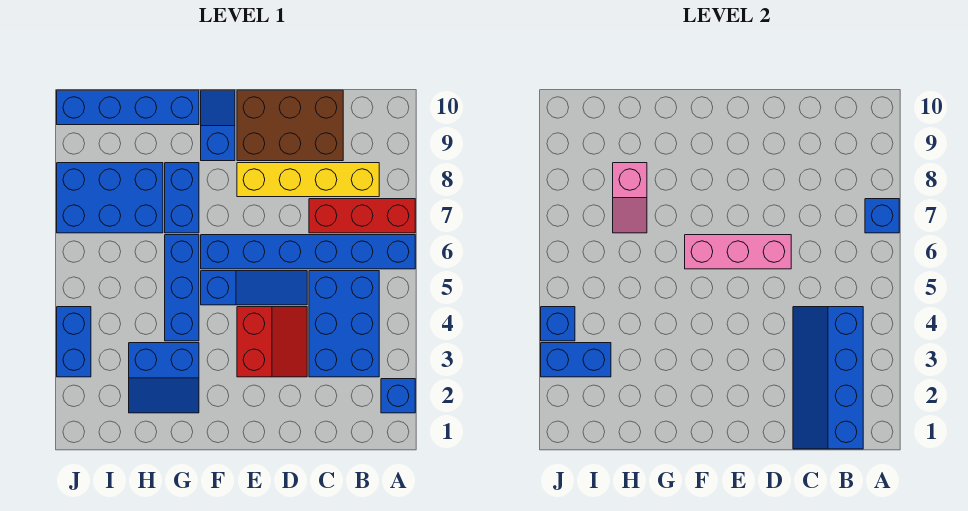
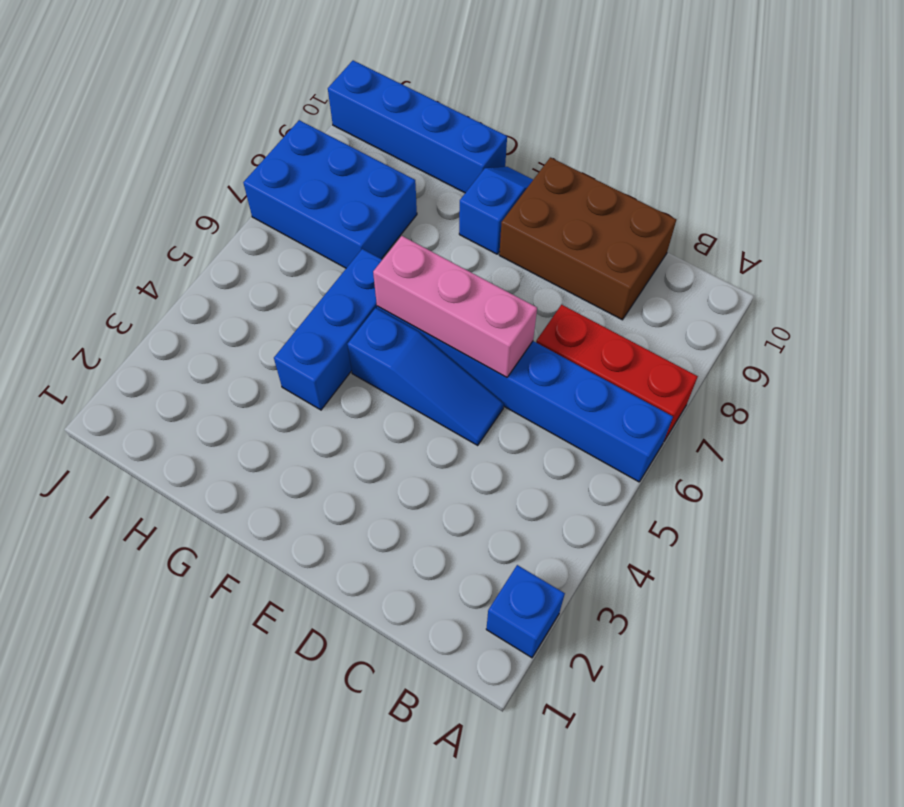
none -> blue 2x3 brick [309,271,379,377]
none -> yellow 1x4 brick [237,163,379,197]
none -> red 2x2 slope [237,307,307,377]

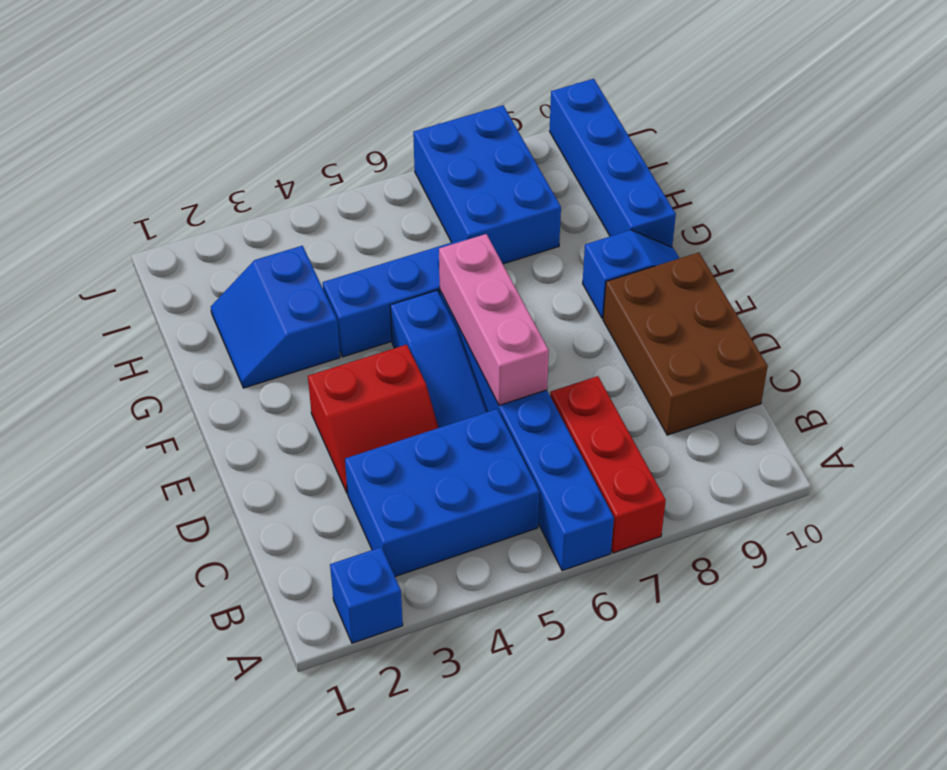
none -> yellow 1x4 brick [237,163,379,197]
none -> blue 1x2 brick [165,163,199,233]
none -> blue 1x2 brick [57,307,91,377]

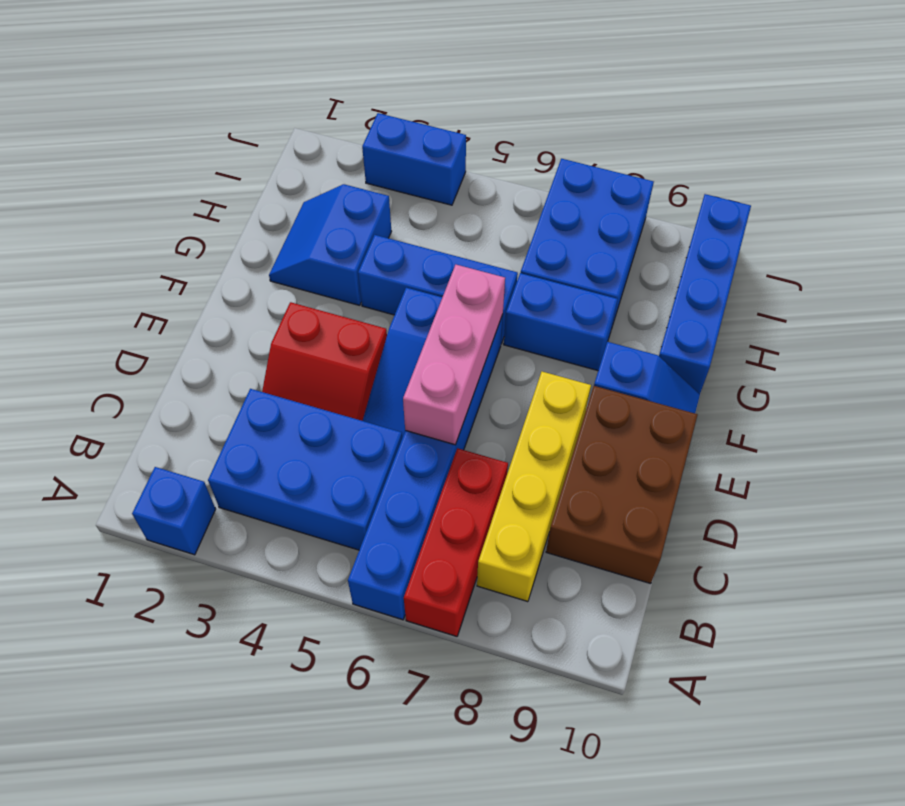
none -> blue 1x1 brick [865,199,899,233]
none -> blue 2x4 slope [793,307,863,449]
none -> pink 1x2 slope [613,163,647,233]

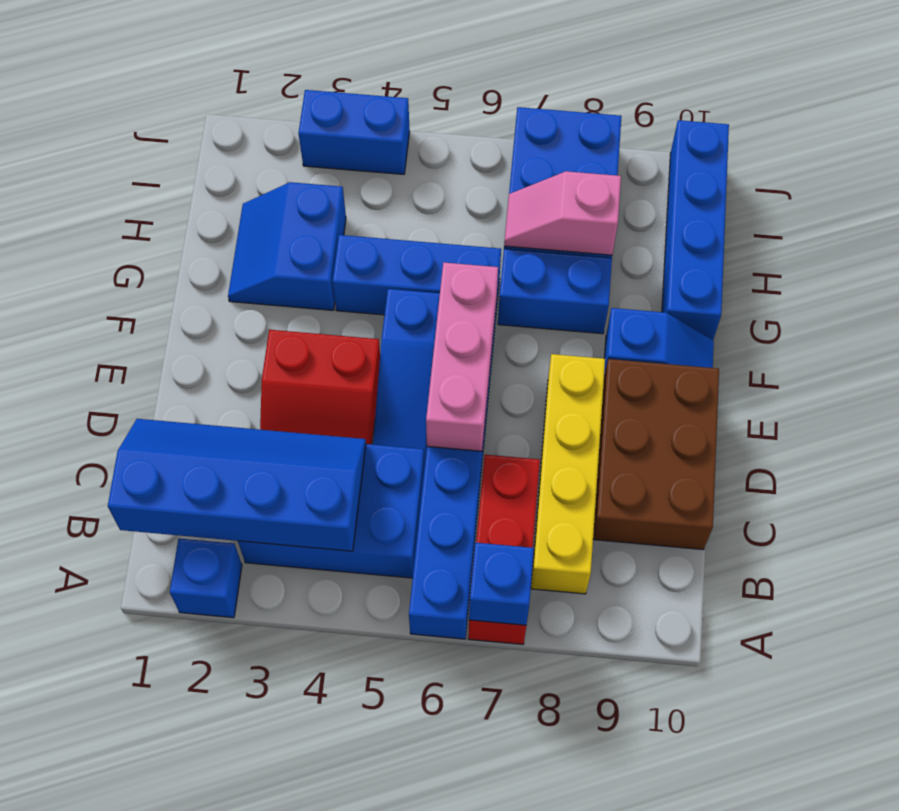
none -> blue 1x2 brick [541,343,611,377]
none -> blue 1x1 brick [541,307,575,341]

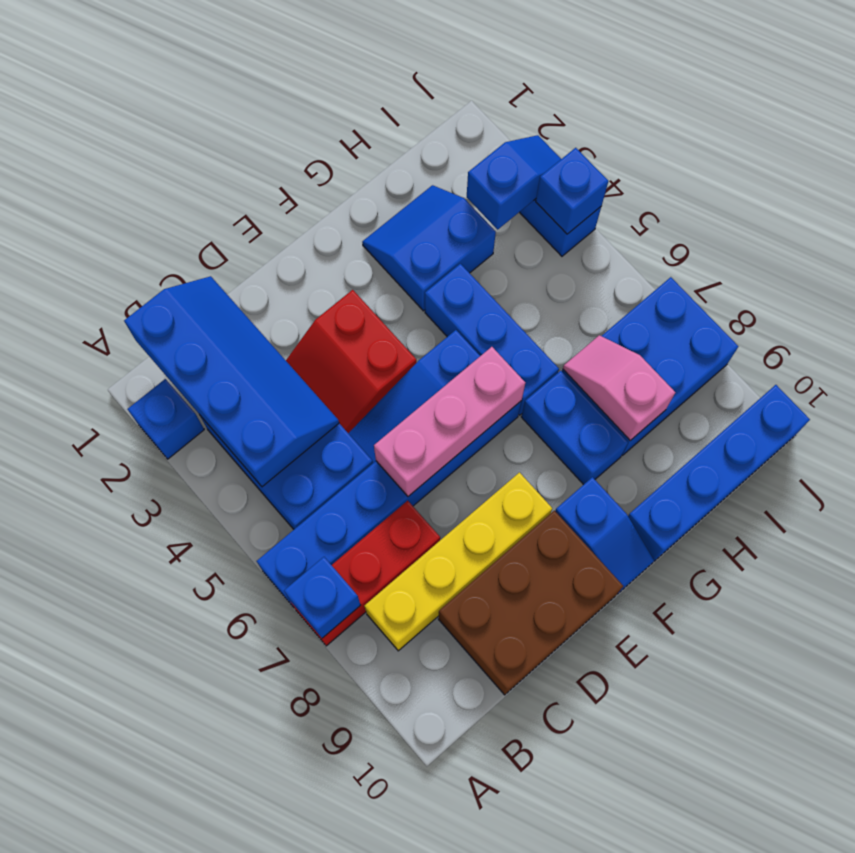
blue 1x2 slope [467,135,561,229] -> blue 1x2 brick [541,343,611,377]

